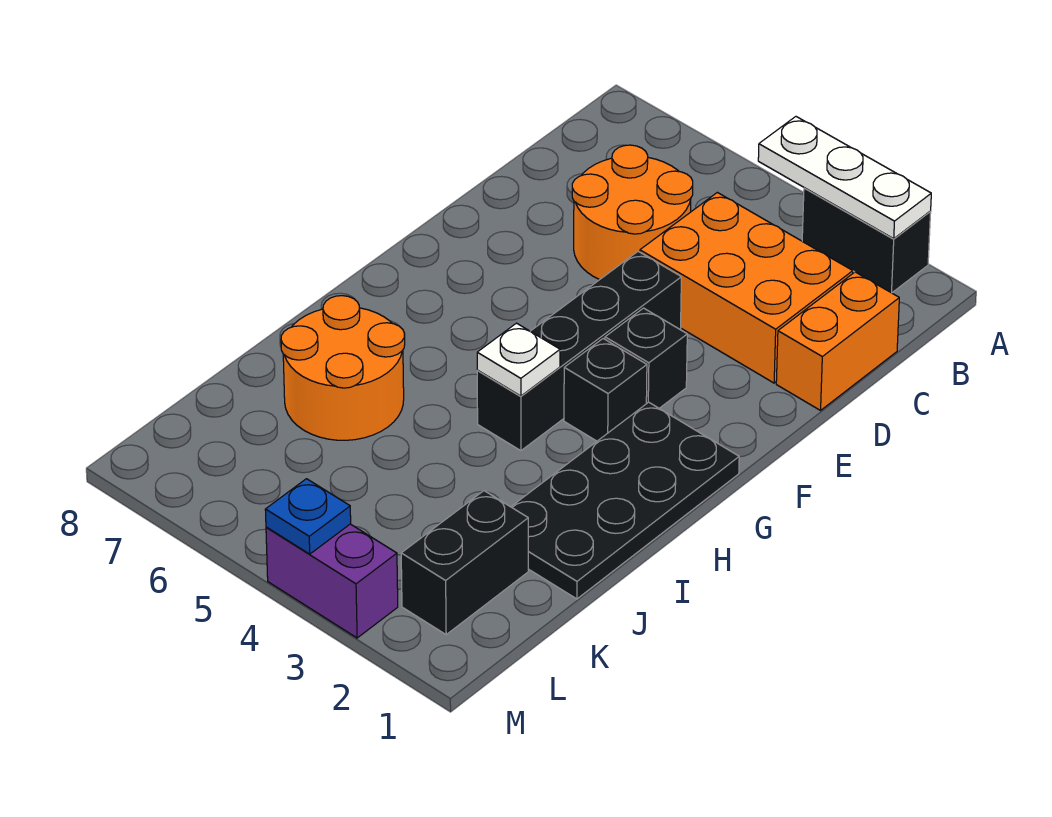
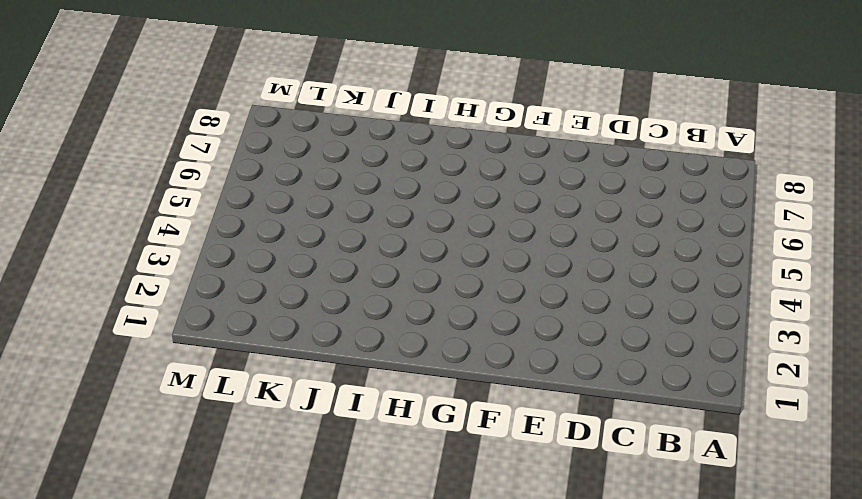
none -> black 1x2 brick [802,188,931,293]
none -> orange 1x2 brick [776,272,899,410]
none -> orange 2x3 brick [640,192,853,383]

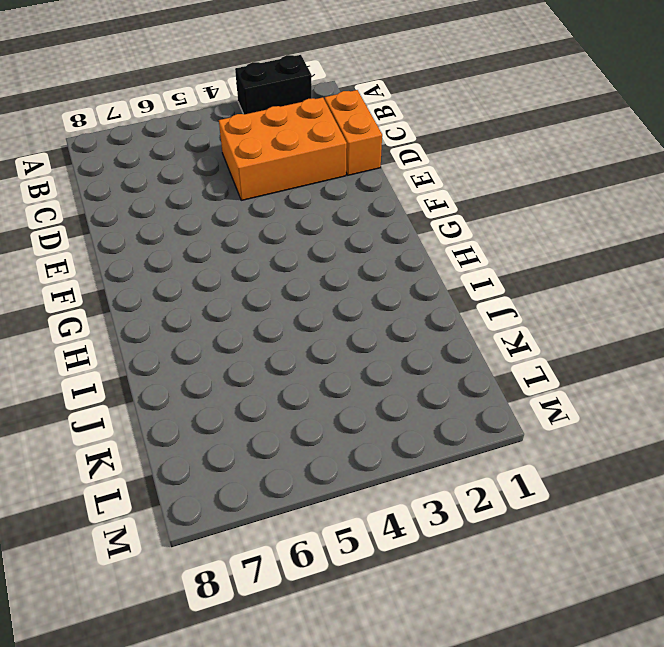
none -> orange 2x2 round brick [572,145,693,280]
none -> black 1x4 brick [477,252,681,451]
none -> black 1x1 brick [605,308,687,408]

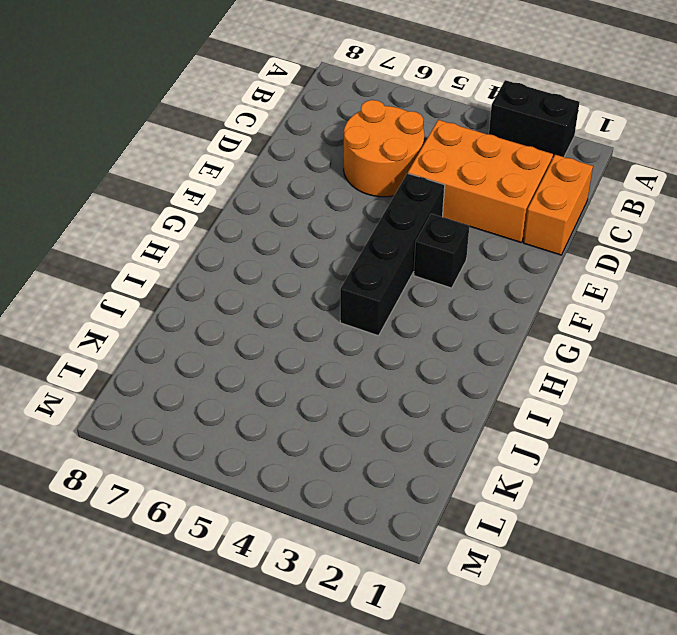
none -> black 2x4 plate [511,402,739,599]
none -> black 1x1 brick [564,339,647,441]
none -> orange 2x2 round brick [281,296,405,440]

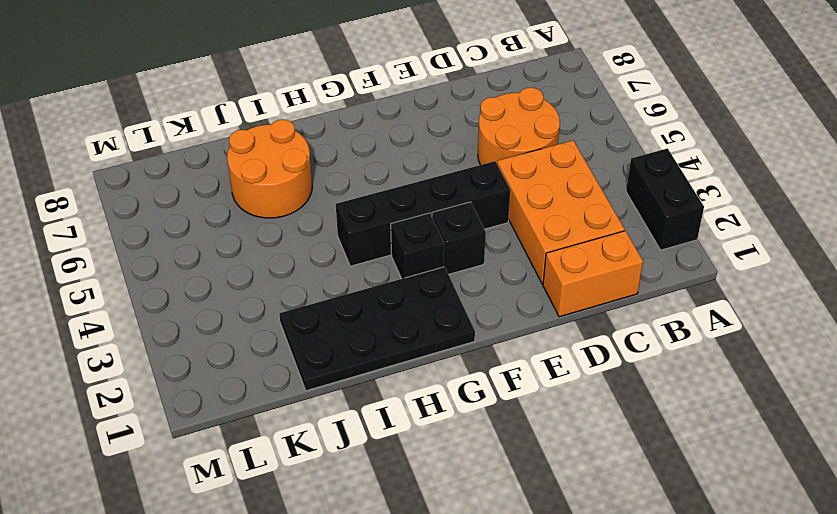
none -> black 1x2 brick [401,491,528,635]
none -> purple 1x2 brick [266,524,398,638]
none -> white 1x3 plate [758,117,931,239]

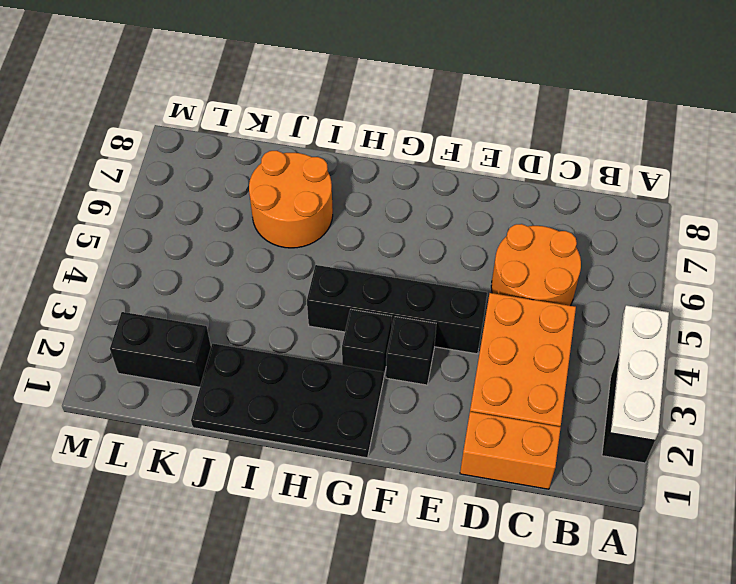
none -> purple 1x2 brick [266,524,398,638]
none -> white 1x1 plate [477,323,560,396]
none -> blue 1x1 plate [265,479,351,554]

